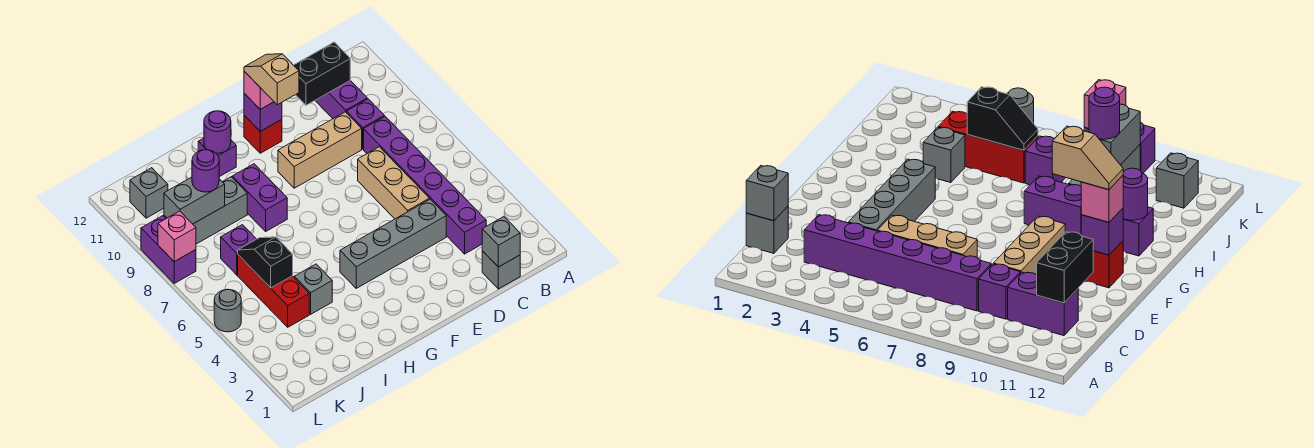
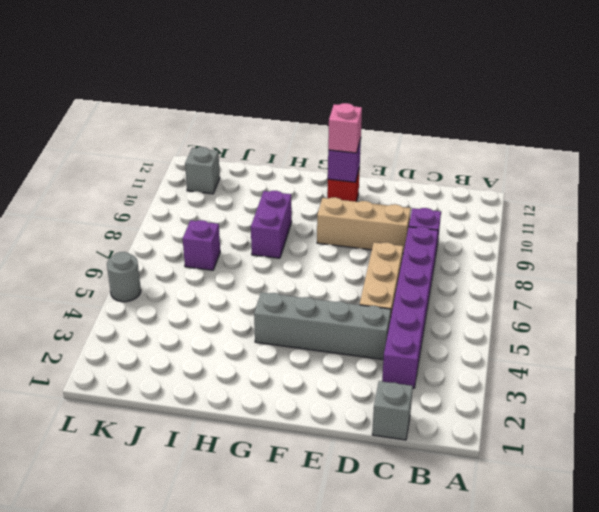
none -> purple 1x2 brick [315,81,367,119]
none -> purple 1x1 brick [198,138,236,177]
none -> grey 1x1 brick [294,264,332,314]

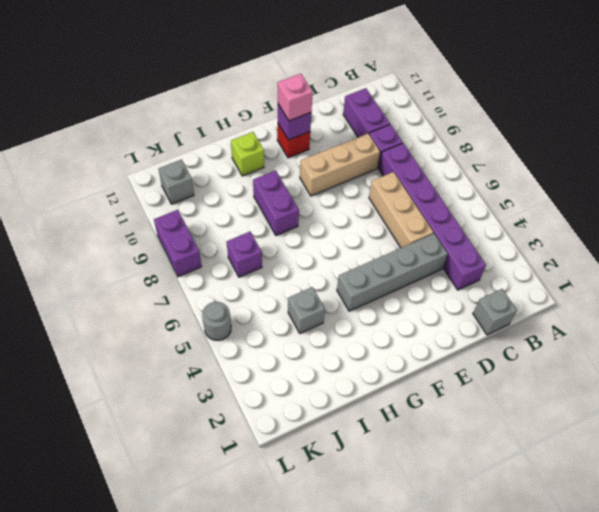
lime 1x1 brick [231,132,264,176] -> purple 1x1 brick [198,138,236,177]
none -> grey 1x3 brick [164,177,247,244]
none -> red 1x3 brick [238,255,309,327]
none -> grey 1x1 brick [482,217,520,267]

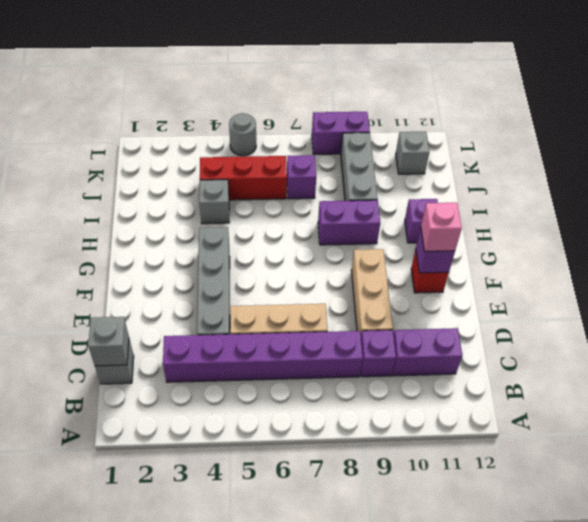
none -> black 1x2 brick [294,42,350,105]
none -> purple 1x1 round brick [204,111,231,153]
none -> black 1x2 slope [238,237,293,288]

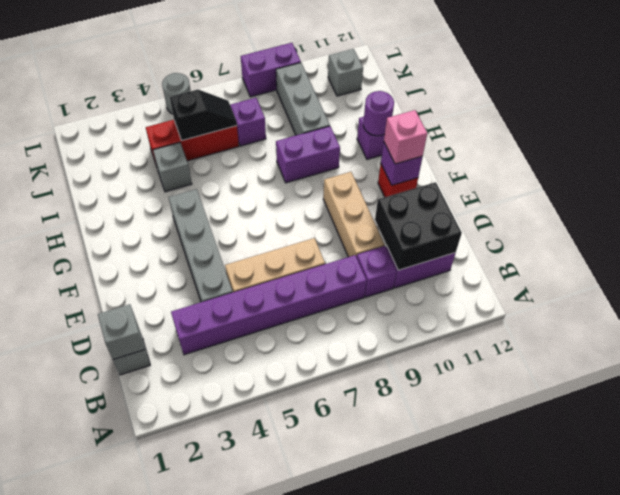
black 2x2 brick [375,182,462,270] -> black 1x2 brick [294,42,350,105]
none -> grey 1x2 brick [164,177,225,224]
none -> pink 1x1 brick [158,211,196,262]
none -> purple 1x1 round brick [192,150,219,192]

